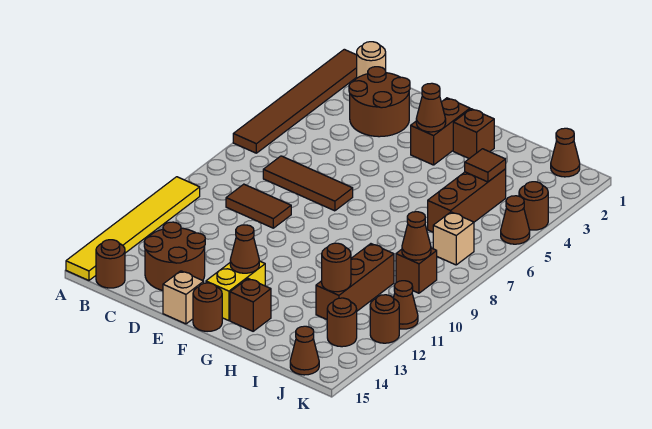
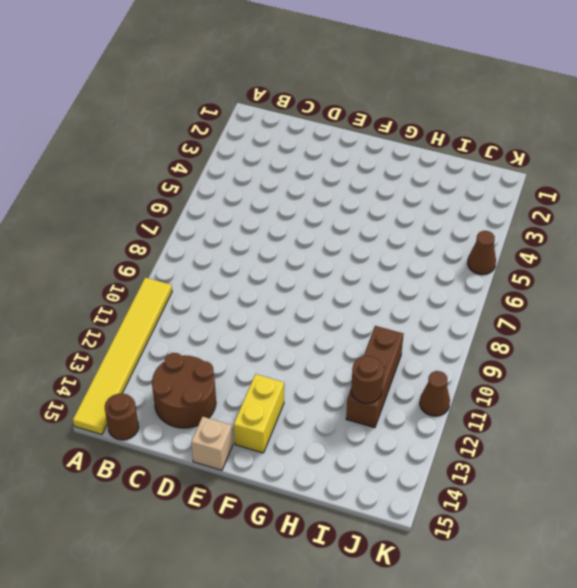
none -> brown 1x6 tile [233,49,357,153]
none -> tan 1x1 round brick [357,42,386,78]
none -> brown 2x2 round brick [349,67,410,137]
none -> brown 1x3 tile [263,156,353,211]

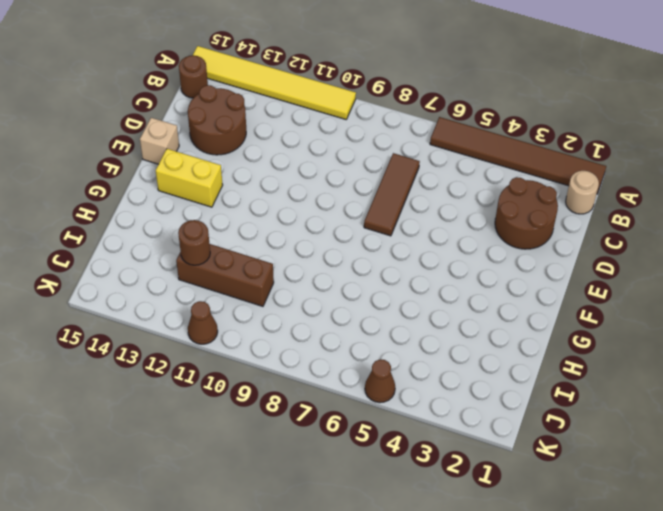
none -> brown 1x2 tile [226,184,291,228]
none -> brown 1x2 brick [411,98,470,165]
none -> brown 1x1 round brick [193,283,222,332]
none -> brown 1x1 brick [453,109,494,159]

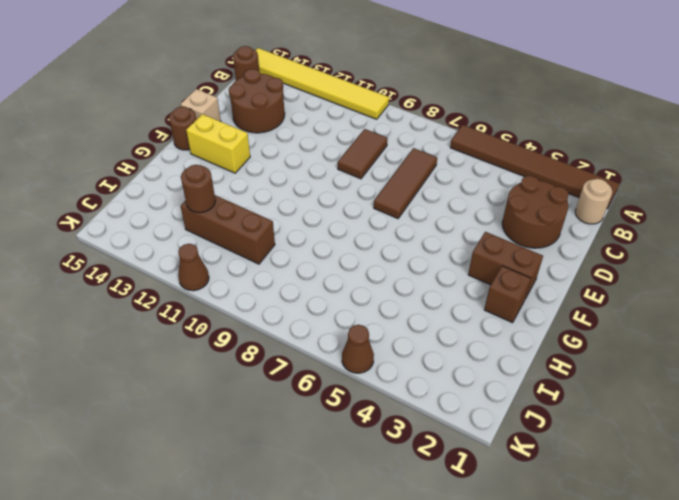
none -> brown 1x1 brick [230,279,271,331]
none -> brown 1x3 brick [428,169,506,232]
none -> brown 1x1 cone [551,128,580,177]
none -> tan 1x1 brick [433,212,474,265]

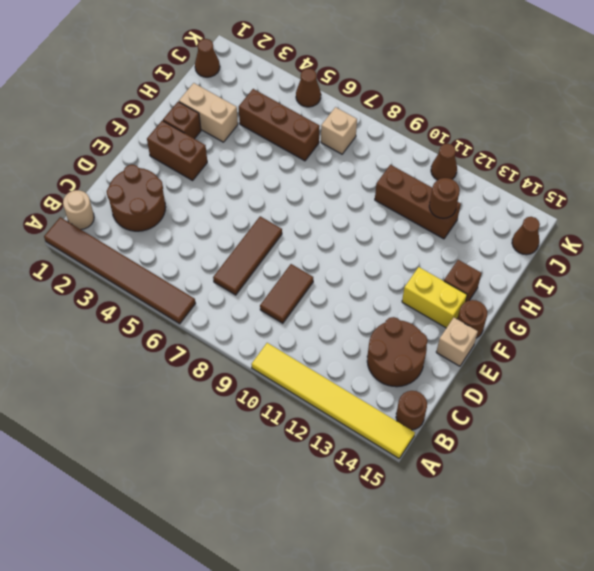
tan 1x2 brick [179,83,238,142] -> none
none -> brown 1x1 brick [396,248,437,293]
none -> brown 1x1 round brick [327,298,357,347]
none -> brown 1x1 round brick [519,182,548,230]
none -> brown 1x1 round brick [370,295,399,343]

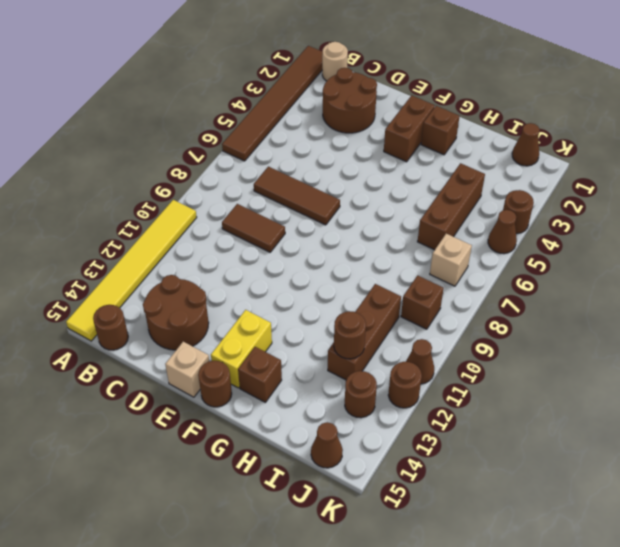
none -> brown 1x1 cone [416,83,446,132]
none -> brown 1x1 cone [230,225,259,273]
none -> brown 1x1 tile [465,149,506,182]
none -> brown 1x1 cone [402,212,431,260]

